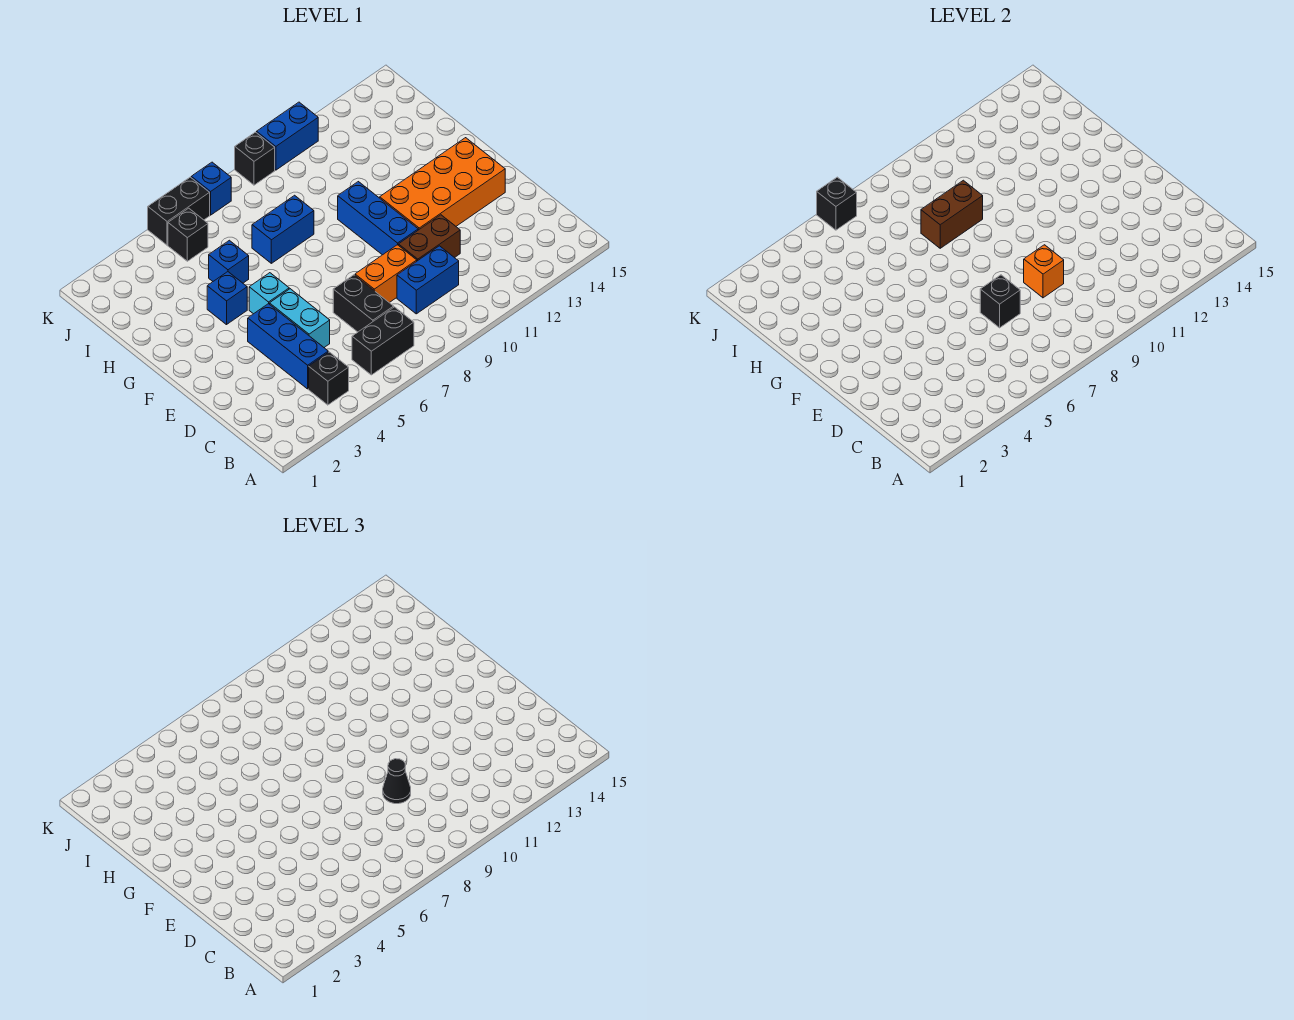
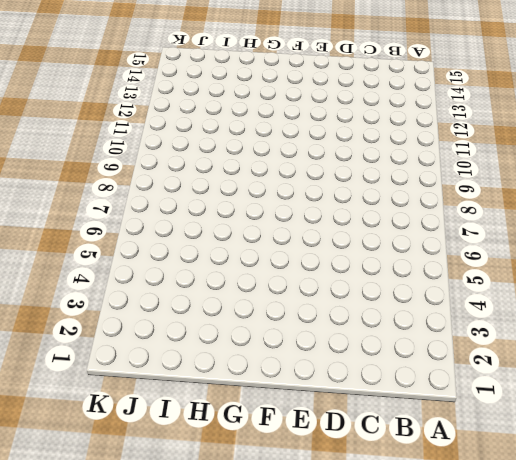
none -> black 1x1 brick [309,352,349,405]
none -> black 1x2 brick [352,307,414,375]
none -> blue 1x3 brick [248,304,328,389]

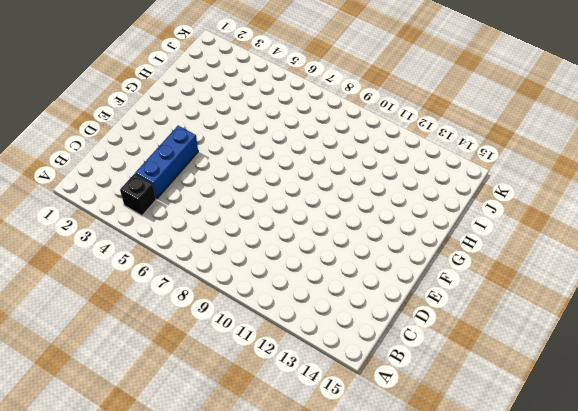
none -> black 1x2 brick [352,307,414,375]
none -> black 1x2 brick [333,275,394,332]
none -> blue 1x2 brick [397,246,459,314]

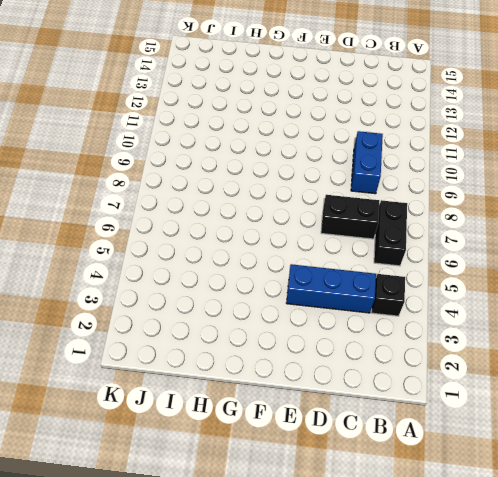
none -> cyan 1x2 brick [270,289,330,347]
none -> orange 1x2 brick [355,245,417,303]
none -> brown 1x2 brick [399,215,460,261]

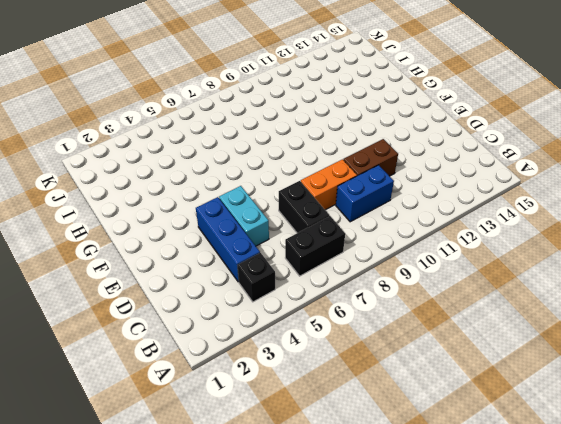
none -> blue 1x3 brick [338,182,418,255]
none -> orange 2x4 brick [380,138,505,230]
none -> cyan 1x1 brick [249,273,289,314]

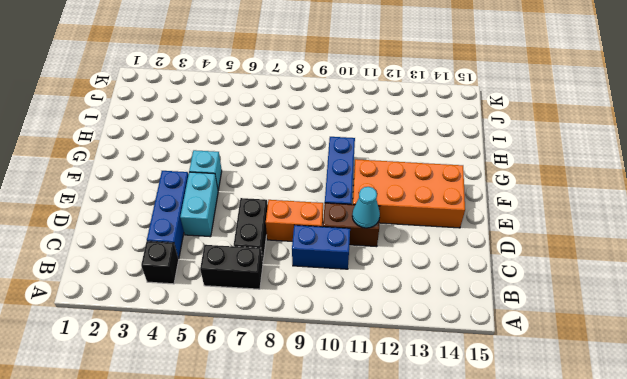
cyan 1x1 cone [352,187,380,228] -> none
none -> blue 1x1 brick [207,272,247,325]
none -> blue 1x1 brick [209,240,249,283]
none -> blue 1x2 brick [252,195,314,263]

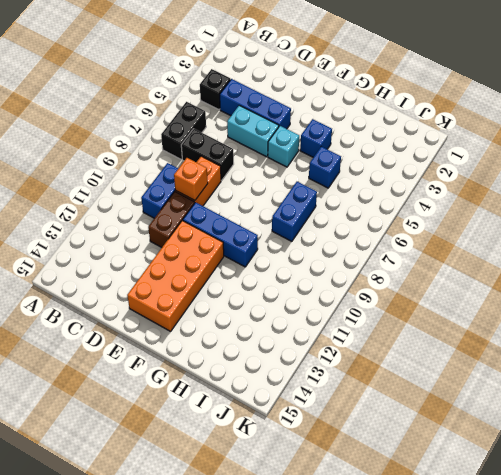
none -> black 1x1 brick [168,208,208,261]
none -> black 1x2 brick [148,177,210,245]
none -> blue 1x1 brick [191,162,231,215]

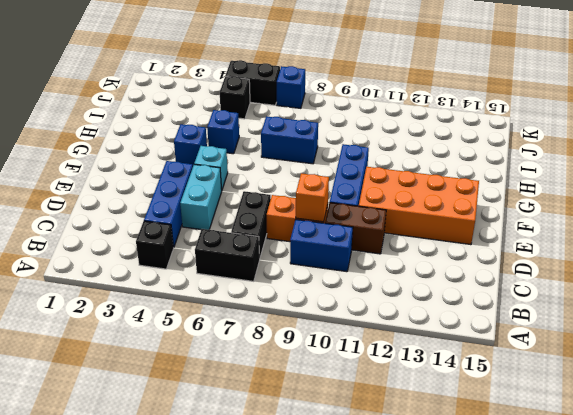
none -> black 1x1 brick [235,132,275,185]
none -> blue 1x2 brick [257,102,318,170]
none -> black 1x1 brick [980,275,1020,328]

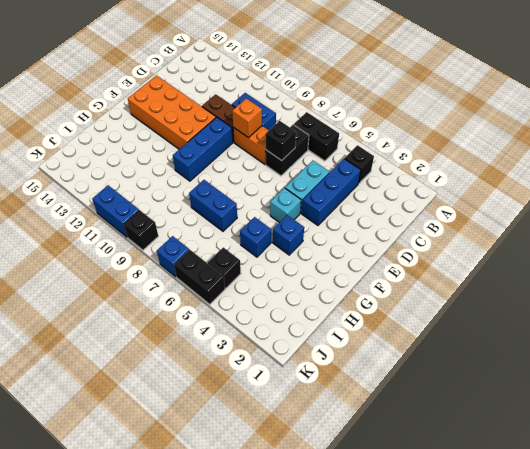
none -> brown 1x2 brick [921,180,983,248]
none -> black 1x1 brick [817,177,857,230]
none -> black 1x1 cone [383,759,411,804]

